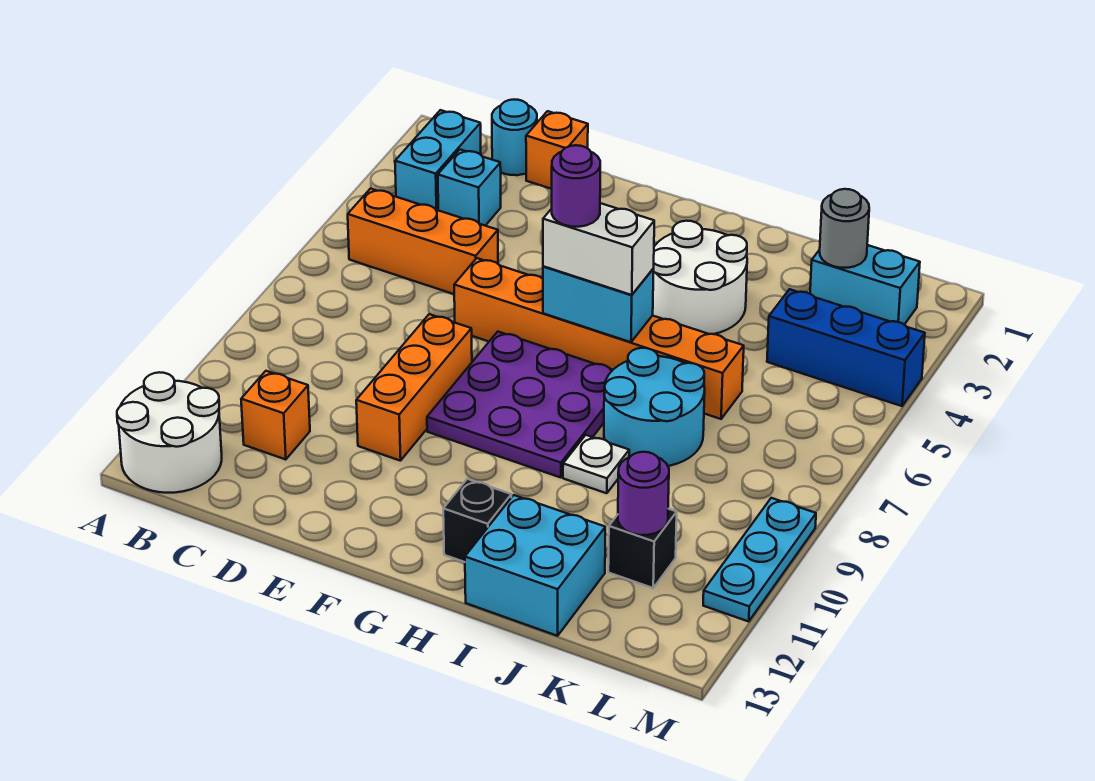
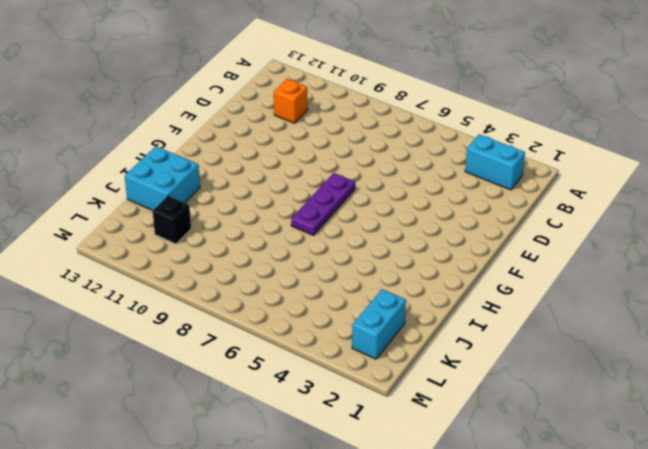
purple 1x3 plate [291,173,355,235] -> purple 3x3 plate [427,332,612,478]
none -> white 2x2 round brick [117,372,222,493]
none -> orange 1x3 brick [348,189,498,294]
none -> cyan 1x1 round brick [492,100,537,175]

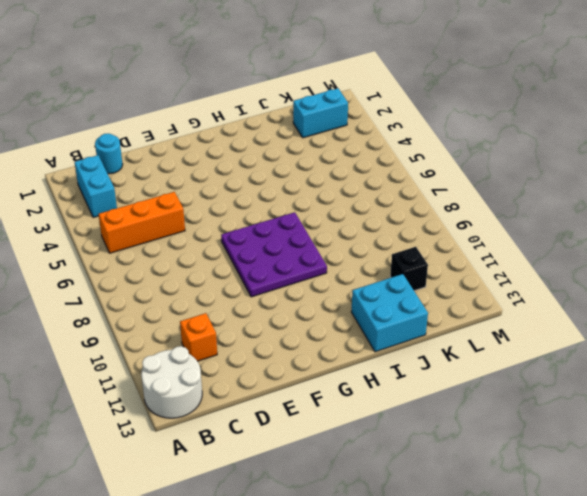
none -> cyan 1x1 brick [438,150,501,226]
none -> orange 1x1 brick [526,111,588,189]
none -> orange 1x6 brick [454,258,744,419]

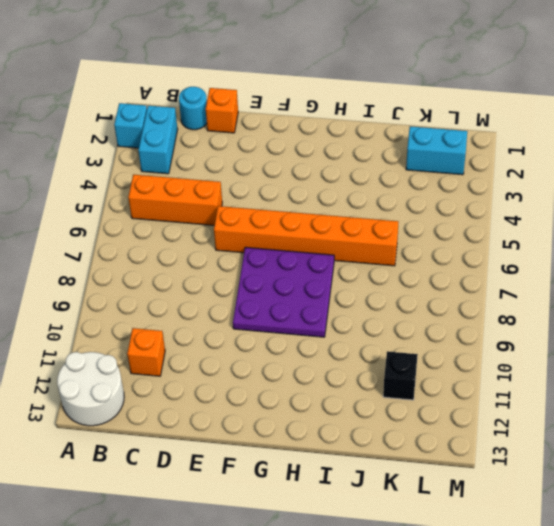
cyan 1x1 brick [114,103,147,148] -> cyan 1x1 brick moved to [438,150,501,226]
none -> orange 1x3 brick [356,314,472,461]
none -> white 2x2 round brick [653,221,747,334]
none -> black 1x1 brick [443,479,511,562]

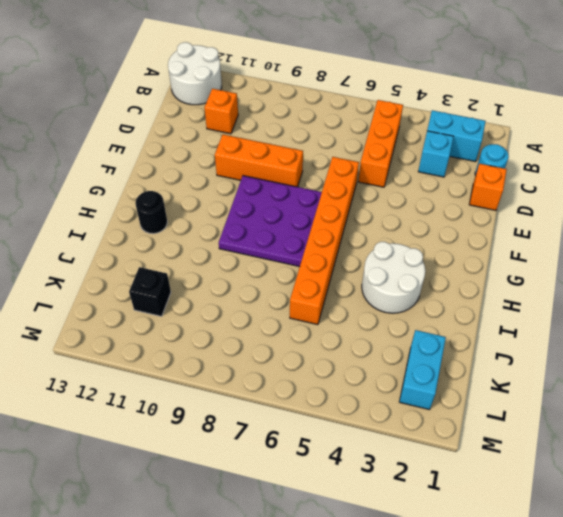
black 1x1 round brick [135,191,167,234] -> black 1x1 brick [443,479,511,562]
none -> cyan 2x2 round brick [604,348,705,466]
none -> white 1x1 plate [563,435,629,493]
none -> cyan 2x2 brick [465,495,605,636]

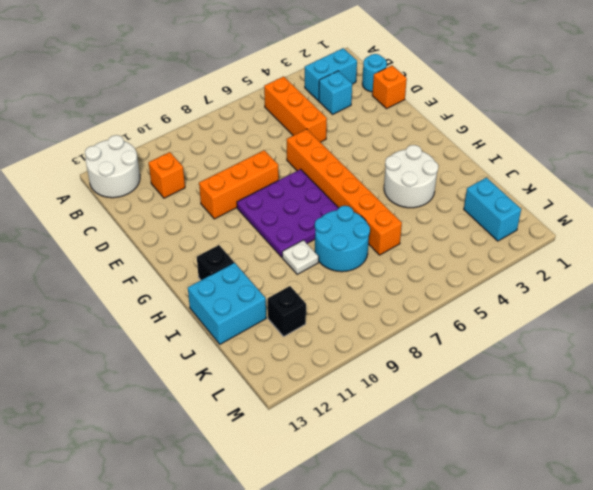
none -> blue 1x3 brick [767,289,925,406]
none -> cyan 1x3 plate [703,498,816,621]
none -> cyan 1x2 brick [543,266,654,342]

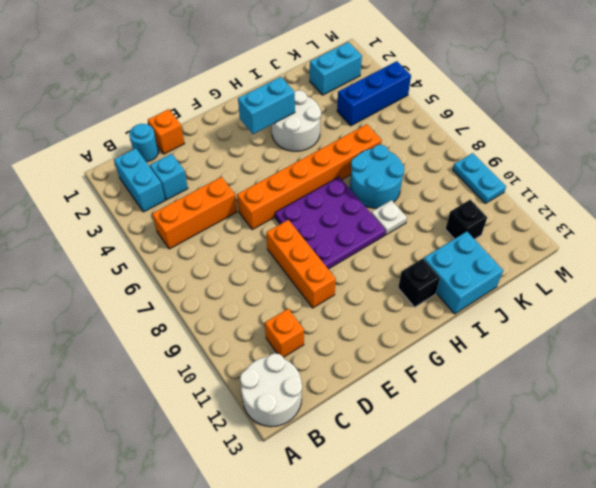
cyan 1x2 brick [238,77,295,134] -> cyan 1x2 brick moved to [543,266,654,342]
cyan 1x2 plate [453,153,506,203] -> cyan 1x3 plate [703,498,816,621]
none -> grey 1x1 round brick [820,189,869,268]
none -> purple 1x1 round brick [618,452,669,535]
none -> white 1x2 brick [543,203,654,295]

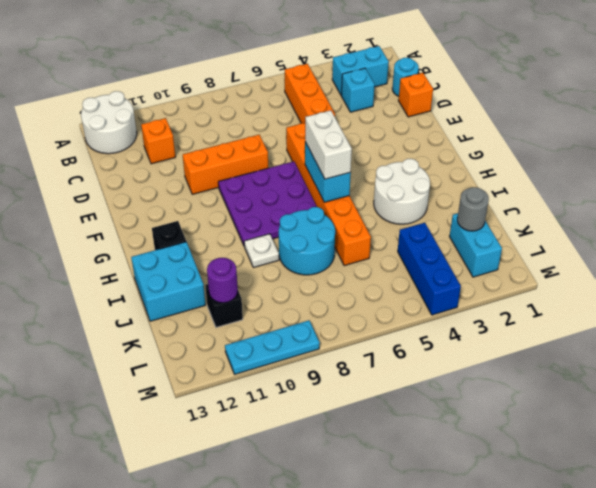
none -> purple 1x1 round brick [552,145,600,227]

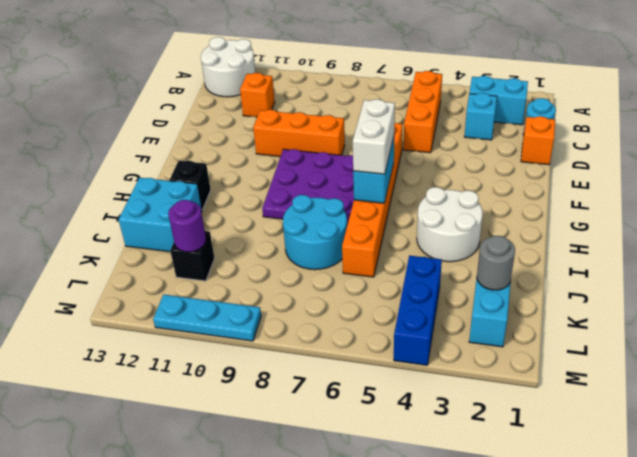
none -> white 1x1 plate [563,435,629,493]
none -> purple 1x1 round brick [552,145,600,227]

